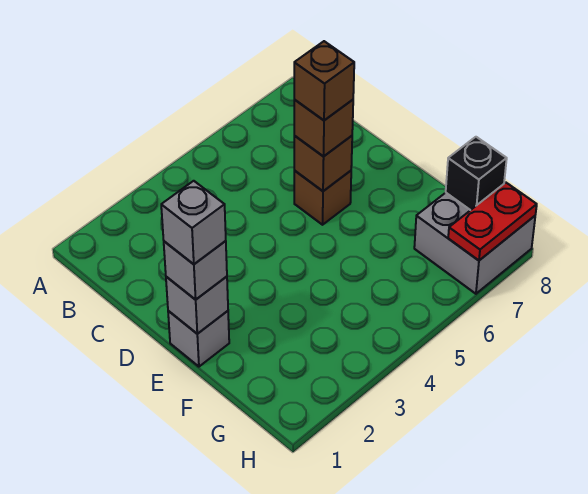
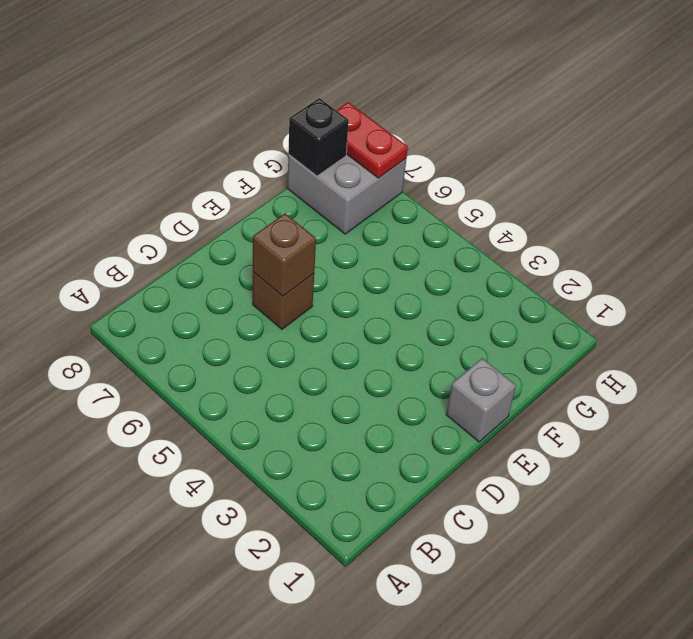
none -> grey 1x1 brick [166,277,228,334]
none -> brown 1x1 brick [294,100,353,157]

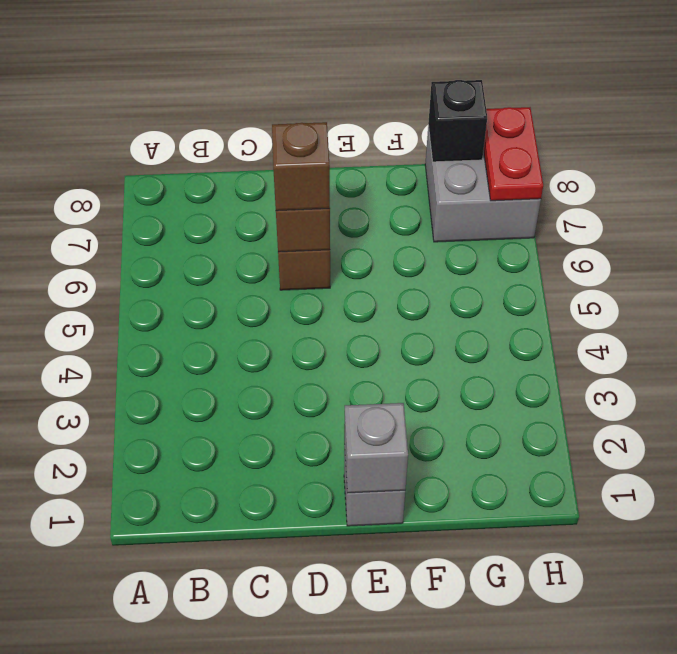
none -> grey 1x1 brick [164,241,227,300]
none -> brown 1x1 brick [294,41,354,120]

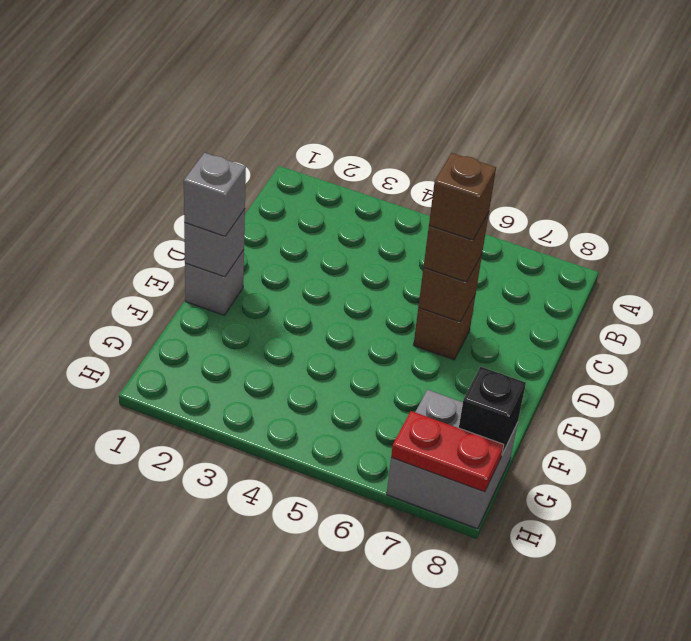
none -> grey 1x1 brick [161,181,226,264]

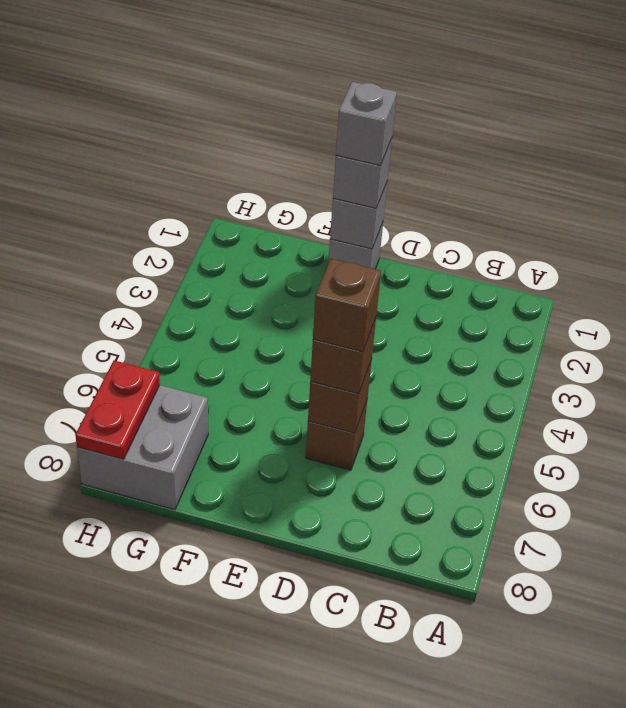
none -> black 1x1 brick [446,137,507,210]

